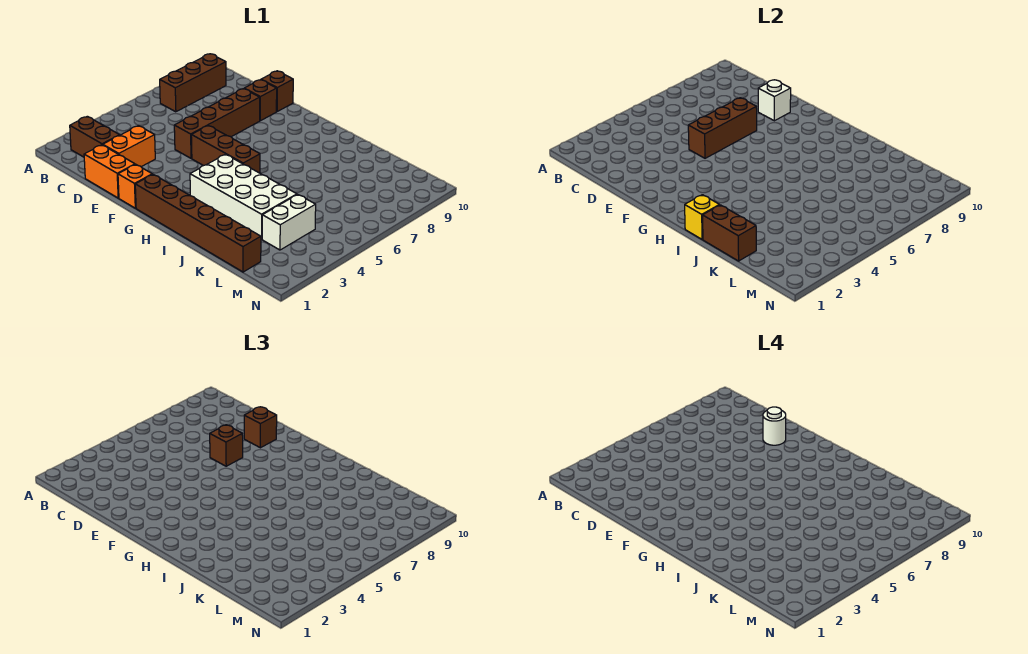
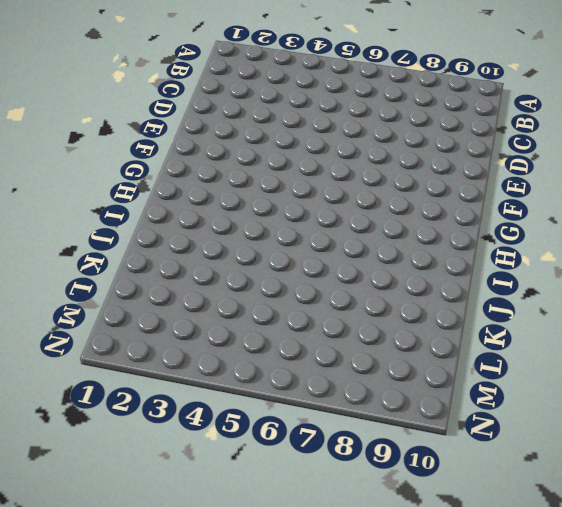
none -> brown 1x2 brick [70,116,120,157]
none -> brown 1x3 brick [160,54,226,112]
none -> orange 1x2 brick [84,145,135,198]

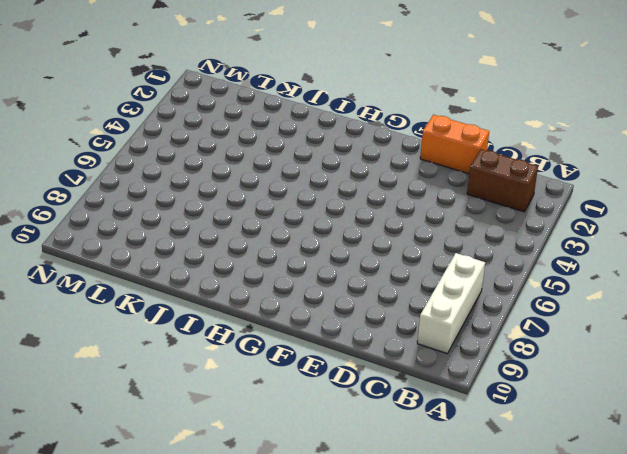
white 1x3 brick [417,253,485,353] -> brown 1x3 brick [160,54,226,112]
none -> orange 1x2 brick [103,126,155,167]
none -> brown 1x4 brick [174,89,260,158]
none -> brown 1x1 brick [244,80,277,121]

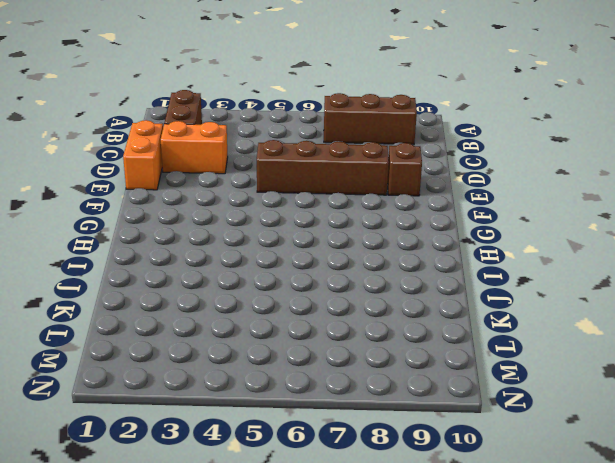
none -> brown 1x1 brick [261,71,293,111]
none -> orange 1x1 brick [118,164,152,208]
none -> brown 1x3 brick [191,126,260,173]

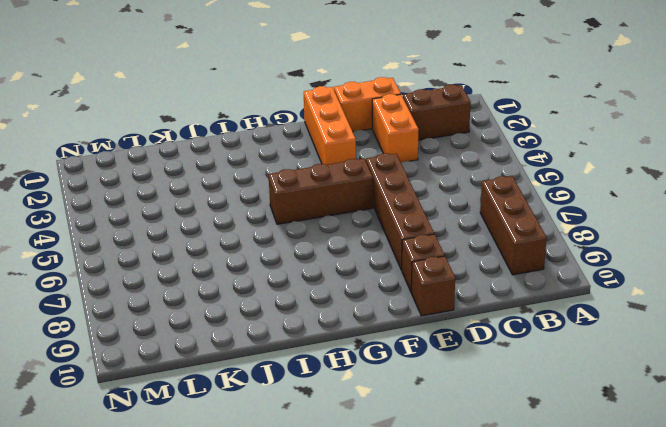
orange 1x3 brick [304,86,356,165] -> orange 1x1 brick [118,164,152,208]
none -> brown 1x6 brick [135,174,261,272]
none -> white 2x4 brick [190,154,297,239]
none -> white 1x2 brick [262,195,316,250]

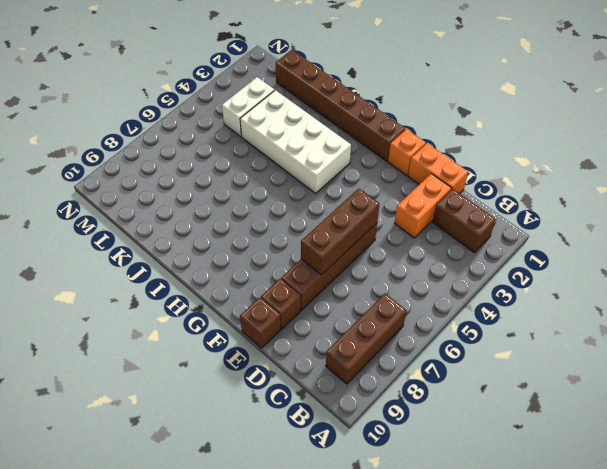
none -> brown 1x3 brick [191,126,260,173]
none -> white 1x1 brick [758,80,791,121]
none -> yellow 1x1 brick [685,195,719,239]

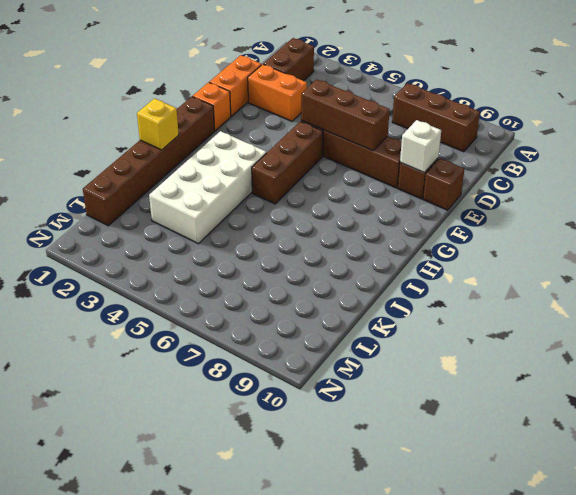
none -> white 1x2 brick [262,195,316,250]
none -> brown 1x2 brick [703,205,756,261]
none -> brown 1x1 brick [210,425,243,466]

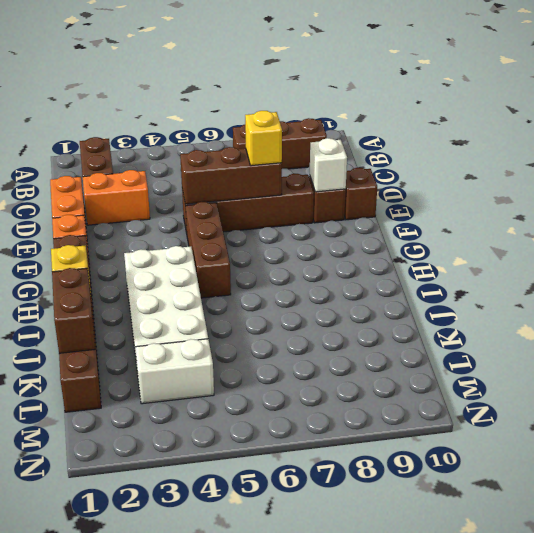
yellow 1x1 brick [245,111,282,166] -> brown 1x1 brick [210,425,243,466]
none -> brown 1x1 brick [244,407,277,448]
none -> white 1x1 round brick [763,407,786,445]

